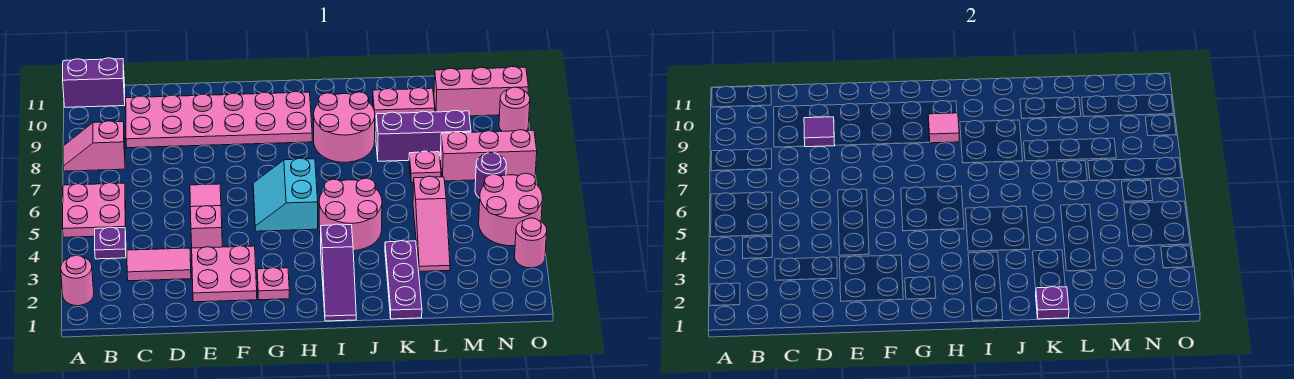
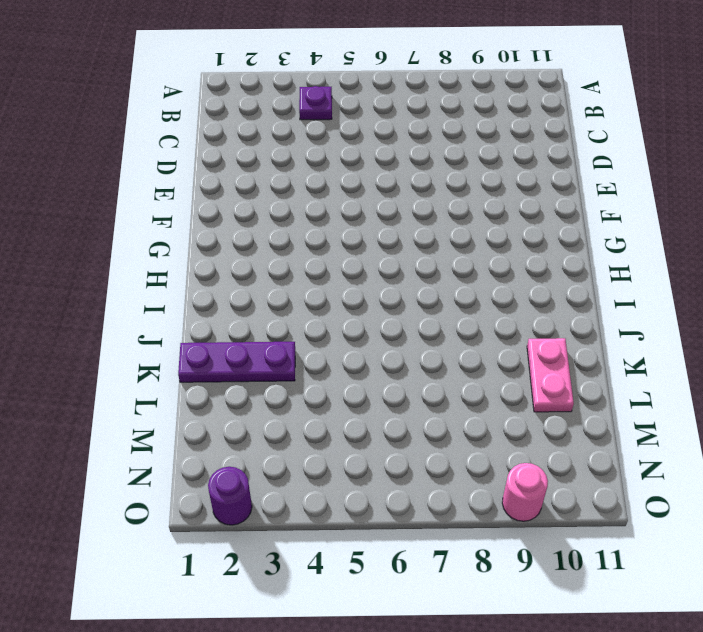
purple 1x1 round brick [208,467,252,525] -> purple 1x1 round brick moved to [475,152,506,198]
none -> pink 1x1 round brick [61,255,94,306]
none -> pink 2x2 plate [63,183,126,237]
none -> pink 1x2 slope [64,121,125,171]

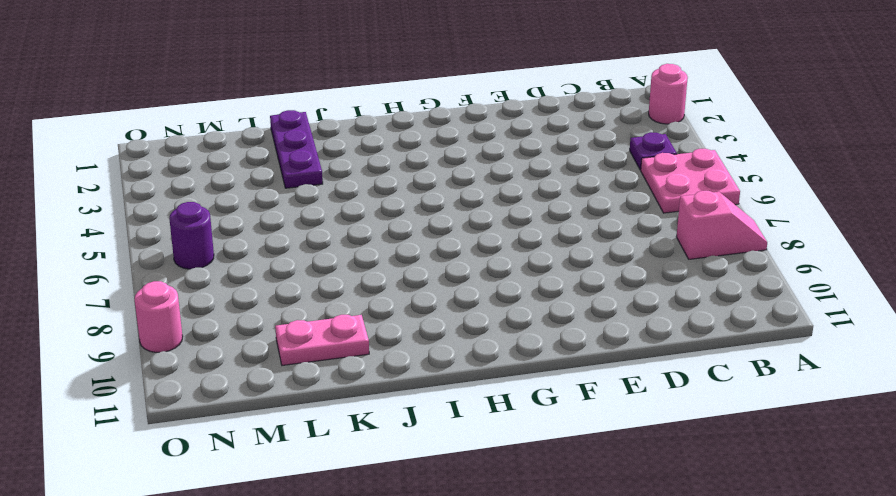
none -> purple 1x2 brick [63,58,125,107]
none -> pink 1x2 tile [127,248,191,281]
none -> pink 2x6 plate [126,91,312,148]

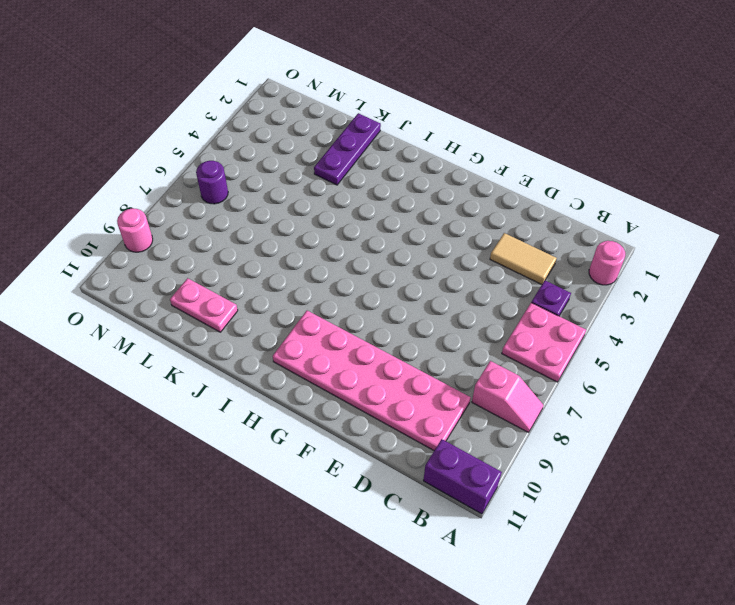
tan 1x2 tile [490,233,557,285] -> pink 1x2 tile [127,248,191,281]
none -> pink 2x2 plate [192,246,257,302]
none -> pink 1x3 slope [190,184,222,248]
none -> pink 1x1 plate [257,268,289,300]

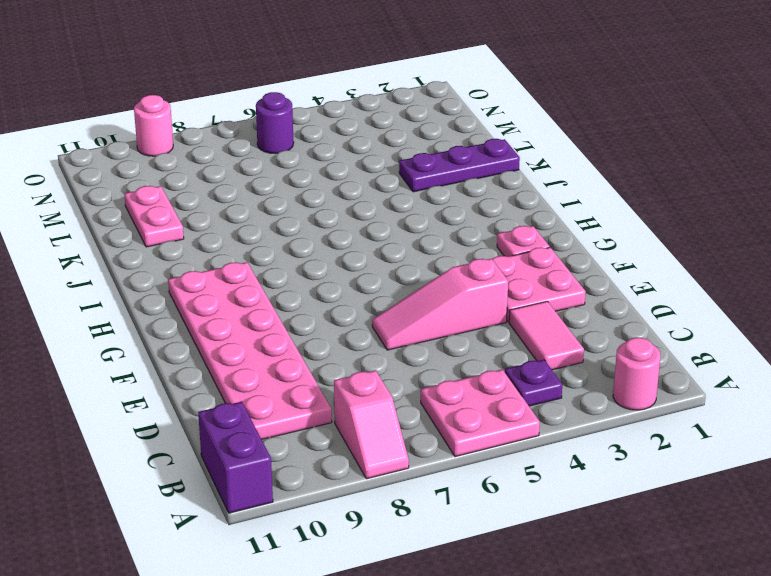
none -> cyan 2x2 slope [253,158,318,231]
none -> purple 1x3 slope [321,224,356,321]
none -> pink 2x2 round brick [319,178,382,251]

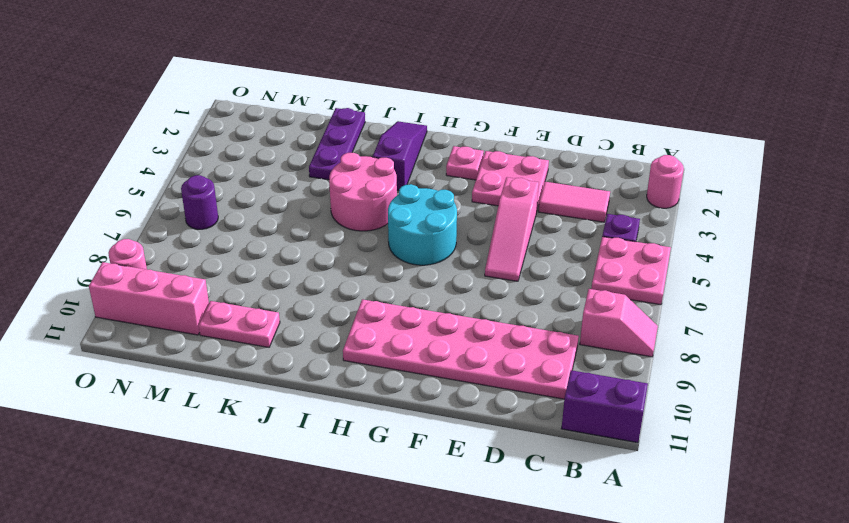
cyan 2x2 round brick [388,184,457,265] -> cyan 2x2 slope [253,158,318,231]
none -> pink 2x2 round brick [314,92,375,162]
none -> purple 1x3 brick [376,110,471,161]
none -> pink 1x3 slope [413,176,450,271]

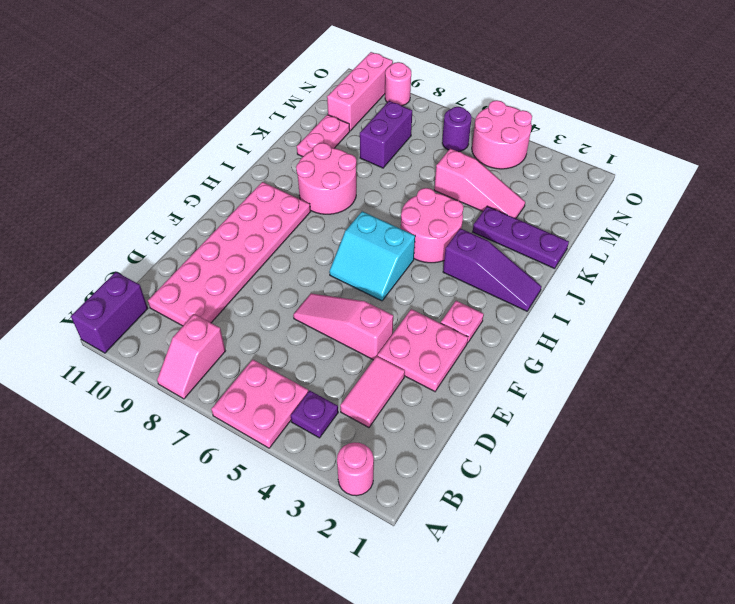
purple 1x2 brick [360,101,412,168] -> purple 1x3 brick [376,110,471,161]
none -> pink 1x1 plate [409,151,441,182]
none -> pink 1x3 brick [440,130,537,181]
none -> pink 1x1 round brick [515,218,547,268]

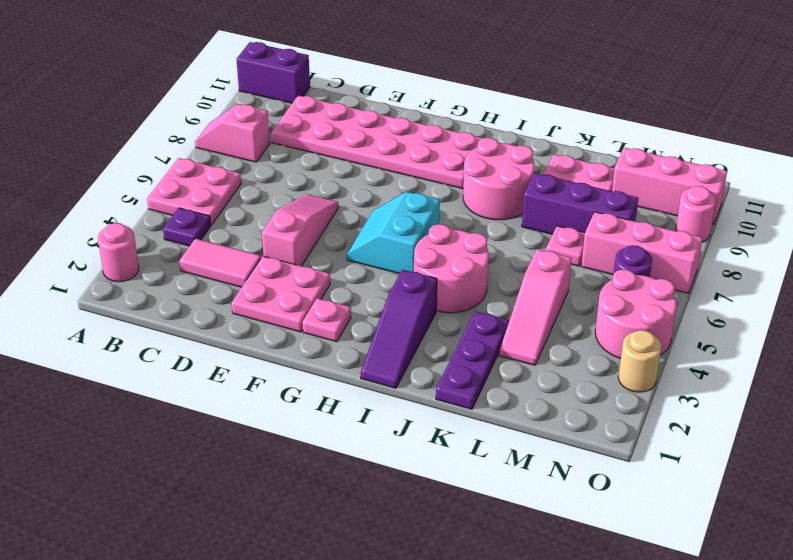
tan 1x1 round brick [618,330,662,392] -> pink 1x1 round brick [515,218,547,268]
none -> purple 1x1 tile [804,117,835,147]
none -> pink 1x1 tile [928,113,959,143]
none -> purple 1x1 plate [1036,287,1069,319]

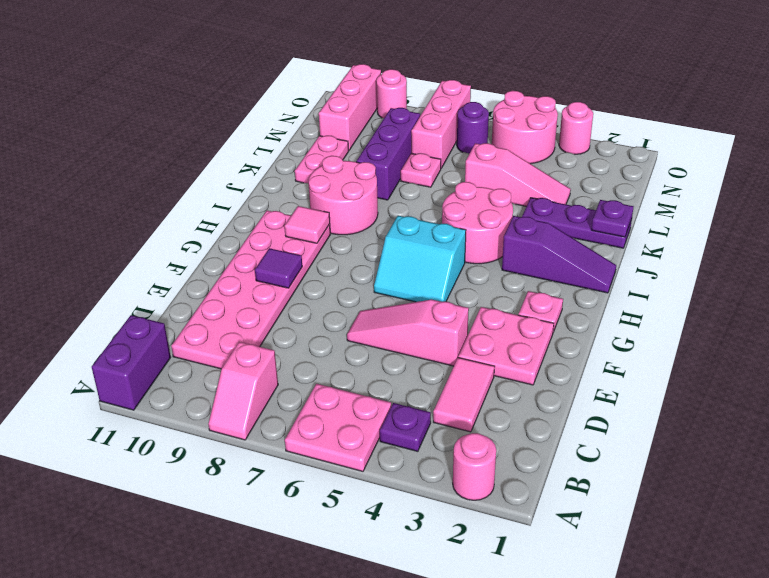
purple 1x1 tile [255,248,302,288] -> purple 1x1 tile moved to [804,117,835,147]

